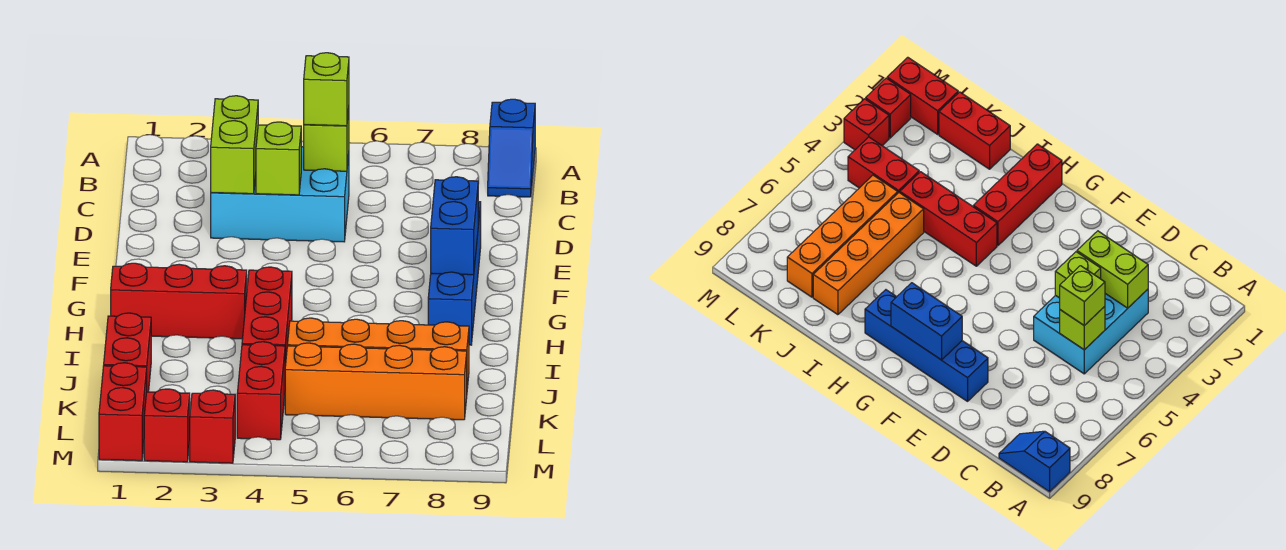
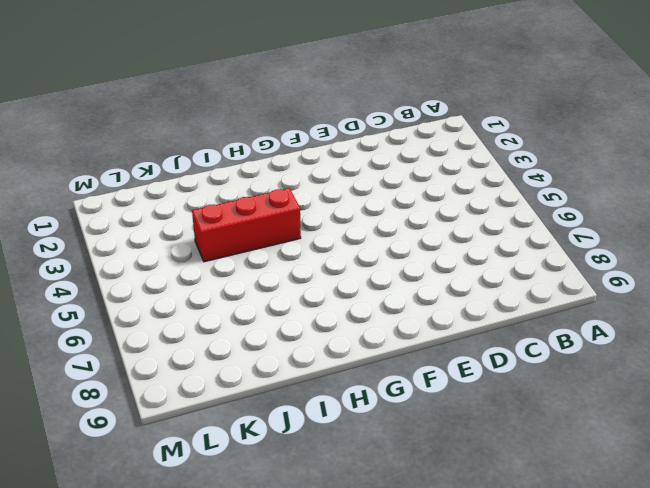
none -> blue 1x2 slope [488,99,535,197]
none -> cyan 2x3 brick [211,147,349,242]
none -> blue 1x4 brick [428,202,481,345]

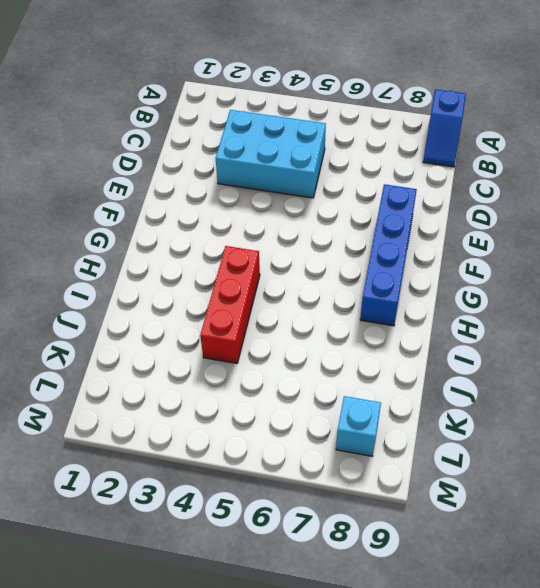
cyan 1x1 brick [336,396,381,456] -> none
none -> red 1x3 brick [111,263,247,339]
none -> red 1x2 brick [104,313,151,392]
none -> orange 1x4 brick [287,318,469,388]

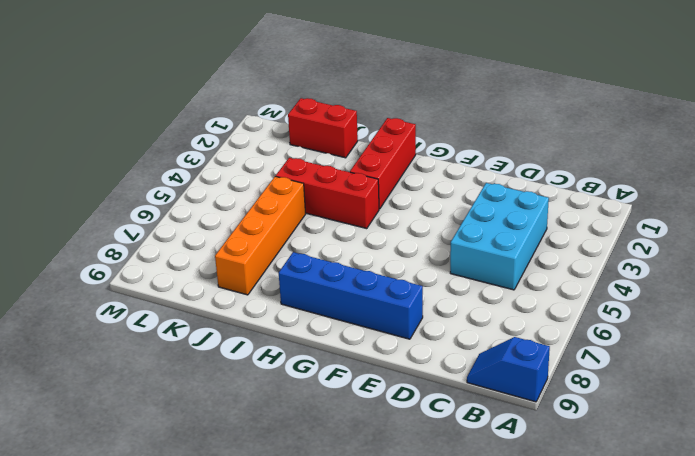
none -> red 1x2 brick [237,342,285,440]
none -> orange 1x4 brick [285,343,467,420]
none -> red 1x2 brick [99,363,147,461]

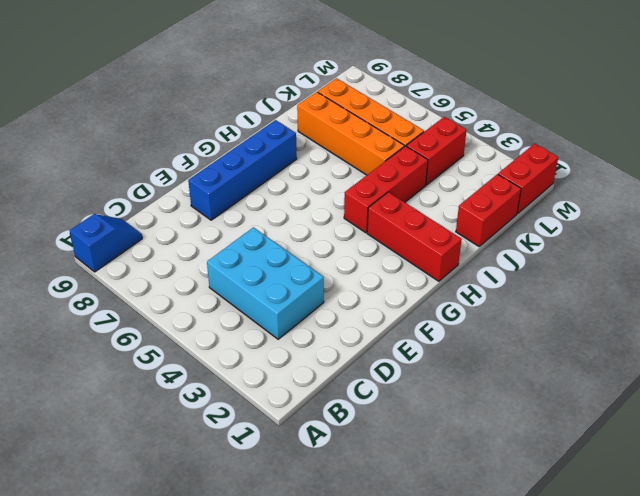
none -> red 1x1 brick [144,389,190,462]
none -> red 1x1 brick [190,390,235,463]
none -> lime 1x2 brick [211,96,258,194]

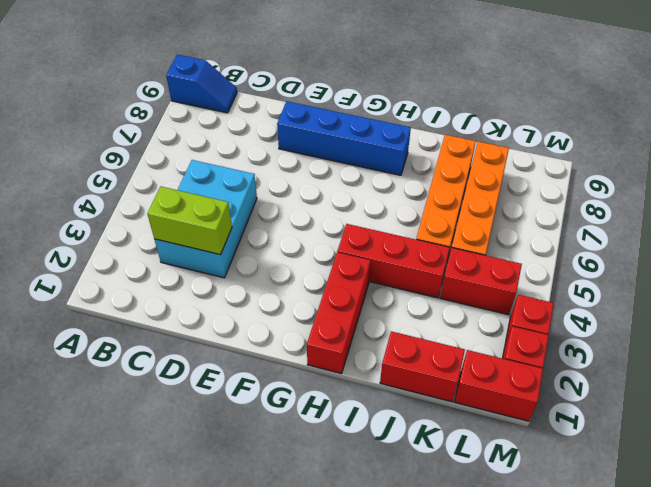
none -> lime 1x1 brick [304,109,349,171]
none -> lime 1x1 brick [256,122,301,195]
none -> blue 1x2 brick [431,177,478,275]

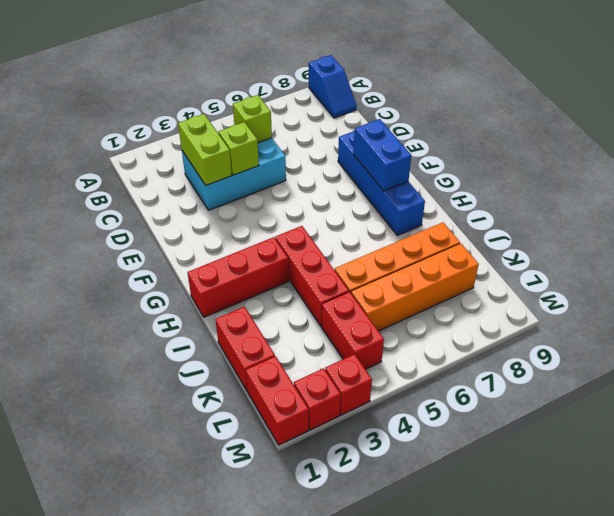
none -> lime 1x1 brick [304,53,349,126]

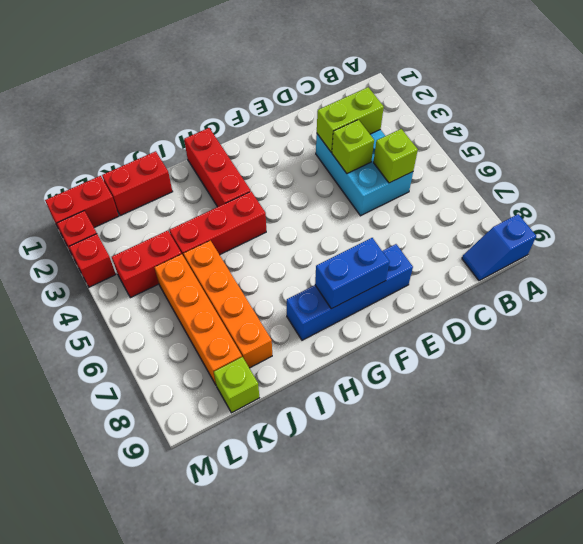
lime 1x1 brick [214,357,259,413] -> lime 1x1 brick moved to [304,53,349,126]

